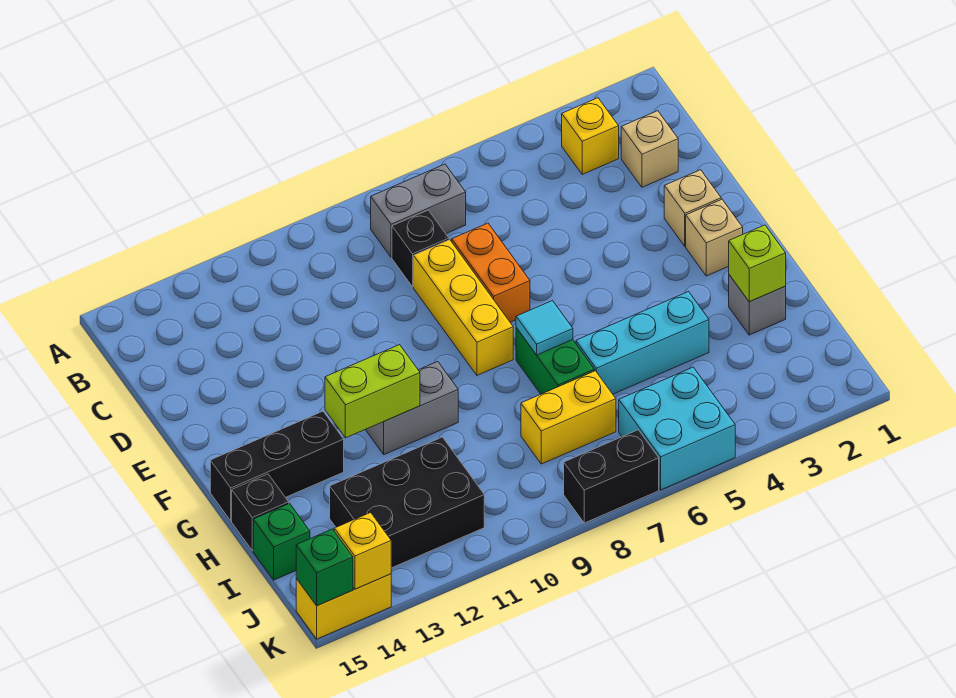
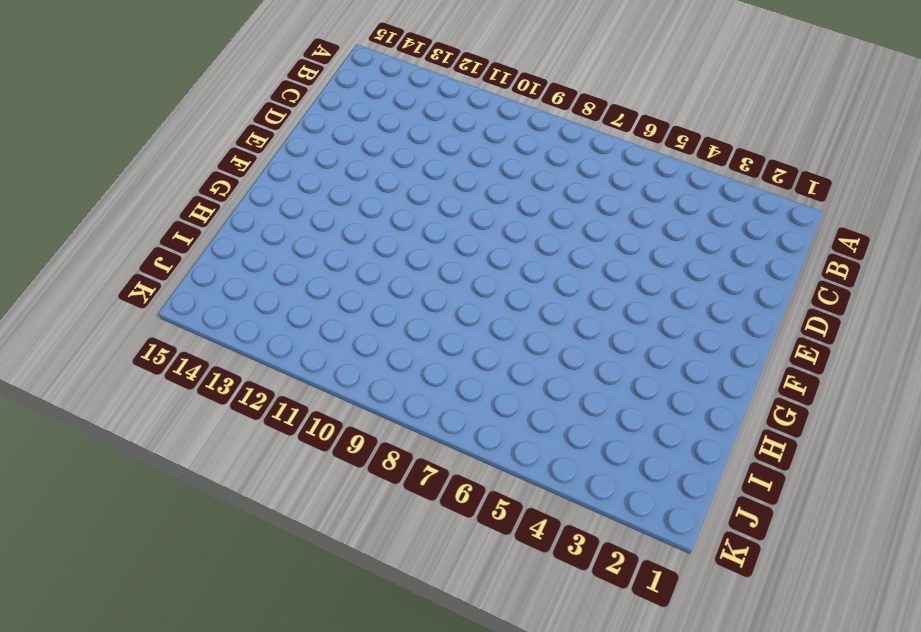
none -> yellow 1x1 brick [562,98,619,174]
none -> grey 1x2 brick [371,164,466,257]
none -> tan 1x1 brick [621,111,678,187]

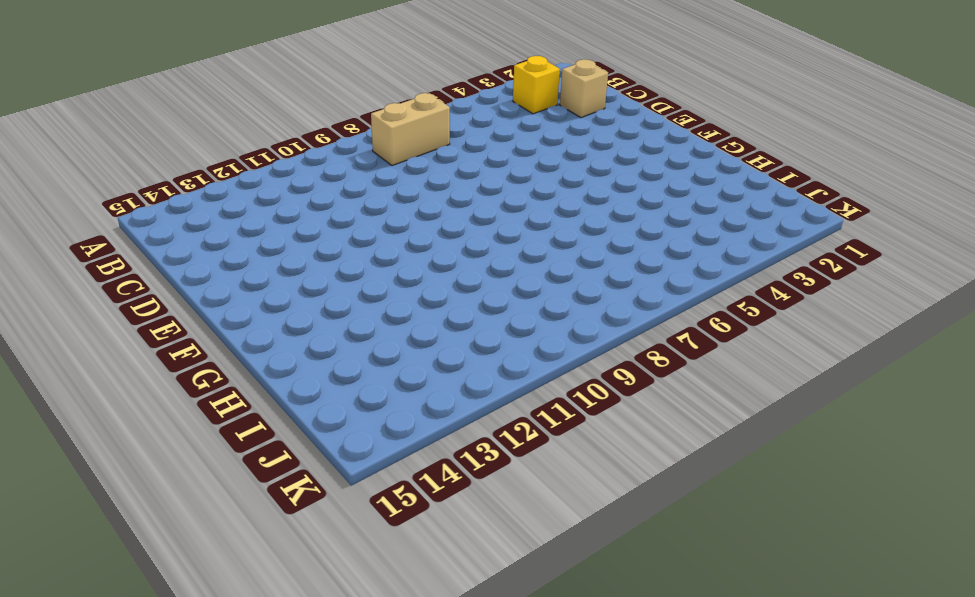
tan 1x2 brick [371,93,450,166] -> grey 1x2 brick [371,164,466,257]
none -> black 1x1 brick [392,210,449,287]
none -> orange 1x2 brick [452,223,530,322]
none -> yellow 1x3 brick [414,240,513,375]

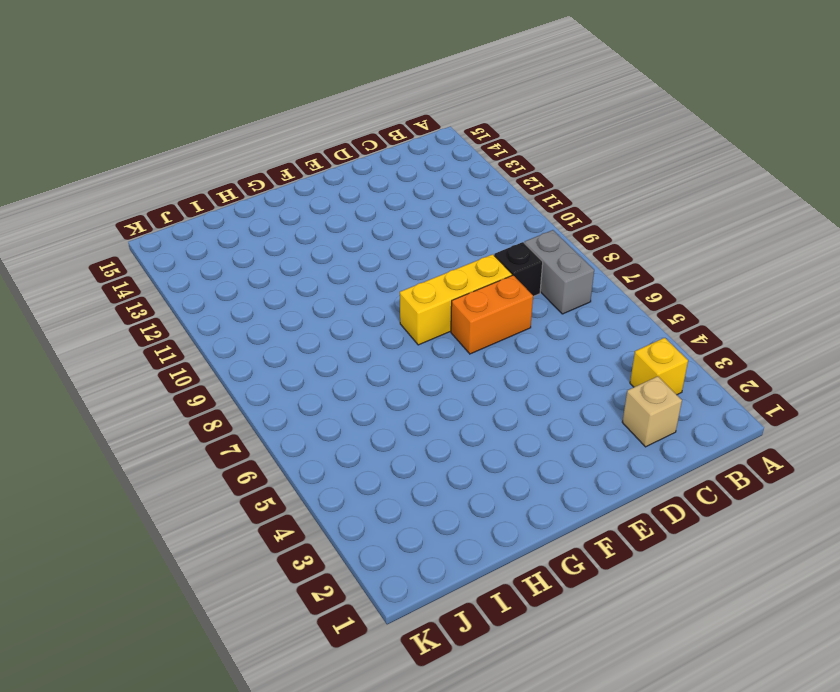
none -> tan 1x1 brick [664,170,721,246]
none -> tan 1x1 brick [686,199,743,276]
none -> green 1x2 brick [516,328,594,394]

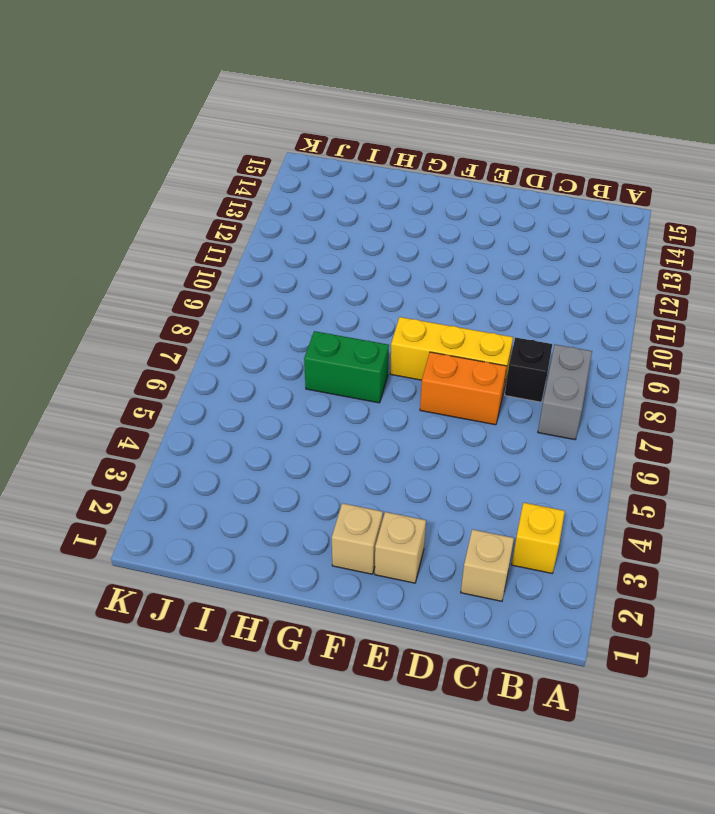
none -> grey 1x2 brick [365,362,458,455]
none -> black 1x3 brick [210,411,344,521]
none -> grey 1x1 brick [729,275,786,335]

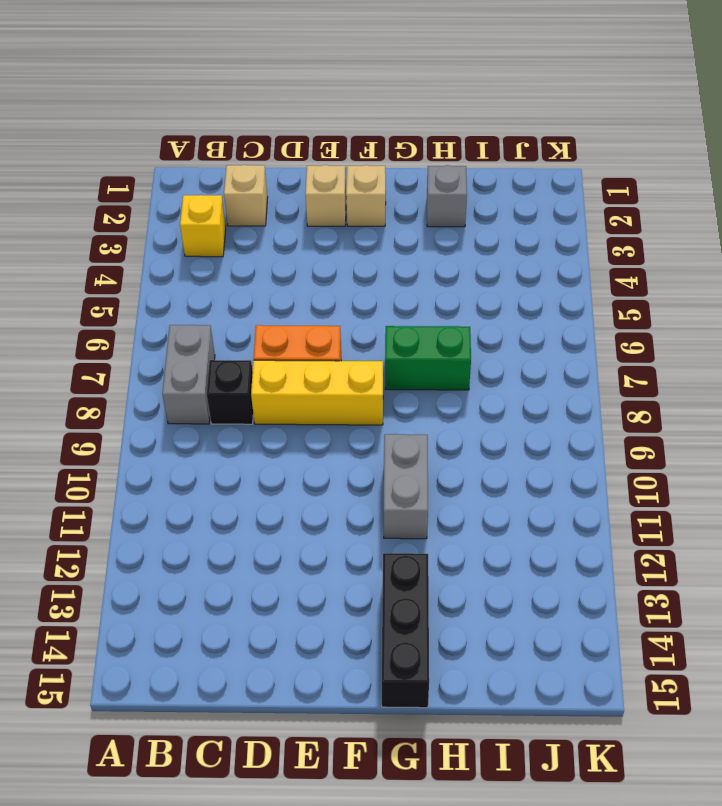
none -> cyan 1x3 brick [576,292,709,394]
none -> black 1x1 brick [232,474,289,550]
none -> yellow 1x2 brick [521,371,616,464]

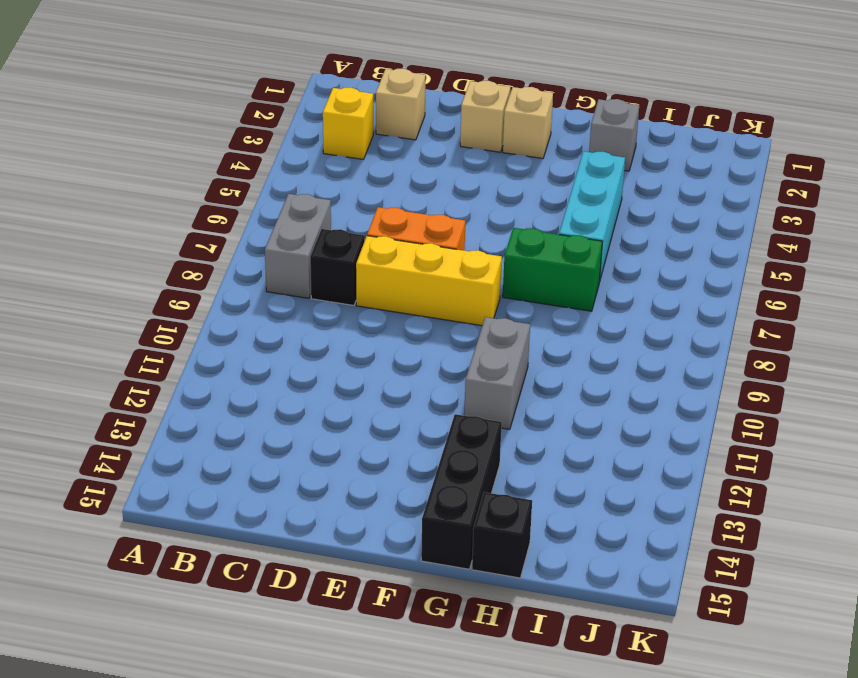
none -> yellow 1x2 brick [521,371,616,464]
none -> black 2x3 brick [330,437,484,568]
none -> green 1x1 brick [253,504,310,580]

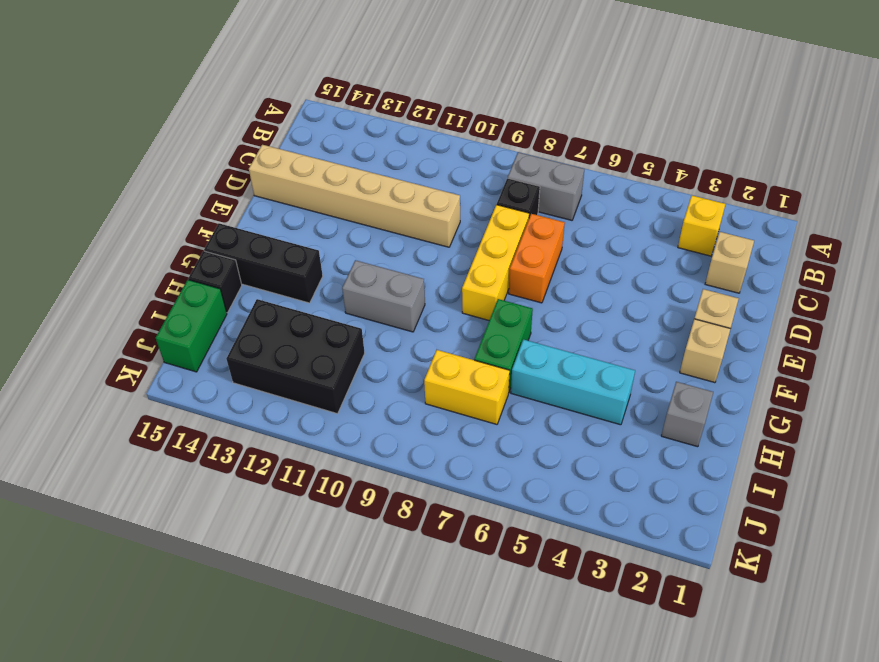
tan 1x6 brick [249,145,460,247] -> none
green 1x2 brick [156,280,227,372] -> green 1x1 brick [253,504,310,580]
none -> cyan 2x2 brick [619,367,735,490]
none -> black 1x2 brick [564,430,659,523]
none -> yellow 1x2 brick [296,574,391,639]

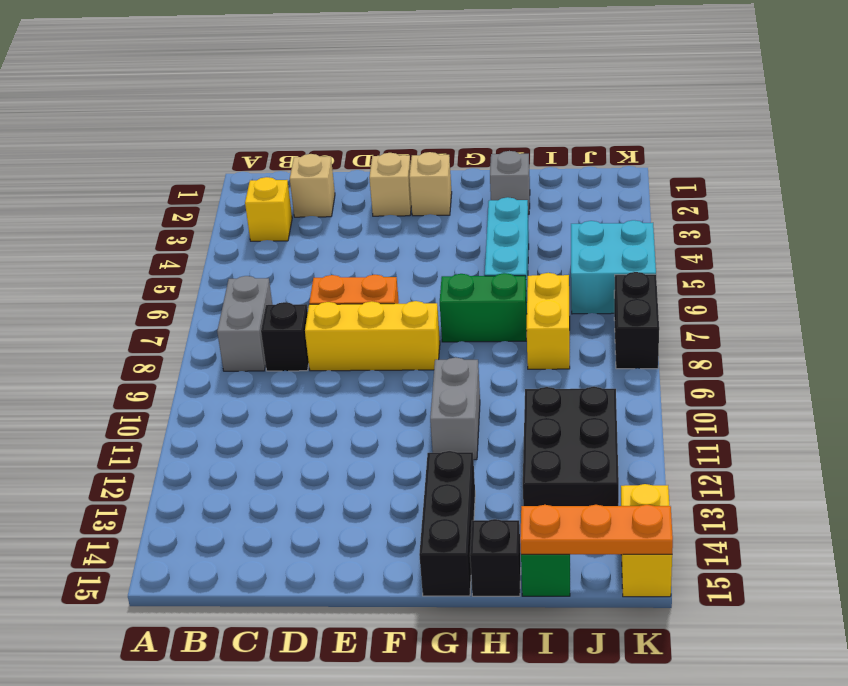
orange 1x3 plate [520,505,673,555] -> green 1x1 brick [296,529,353,606]
none -> cyan 1x1 tile [516,301,573,355]
none -> lime 1x2 brick [325,345,420,438]
none -> lime 1x1 brick [729,225,786,302]

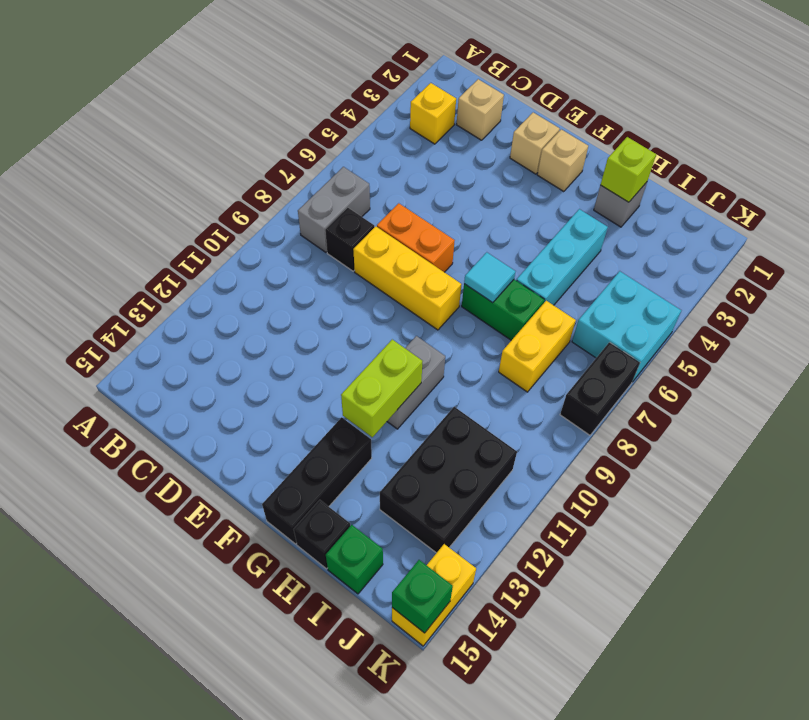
none -> yellow 1x1 brick [334,513,391,589]

